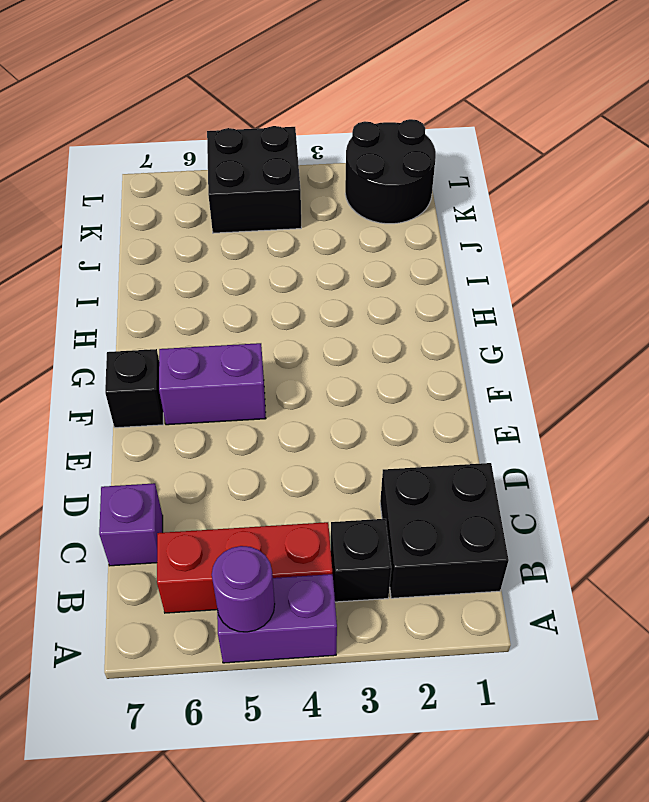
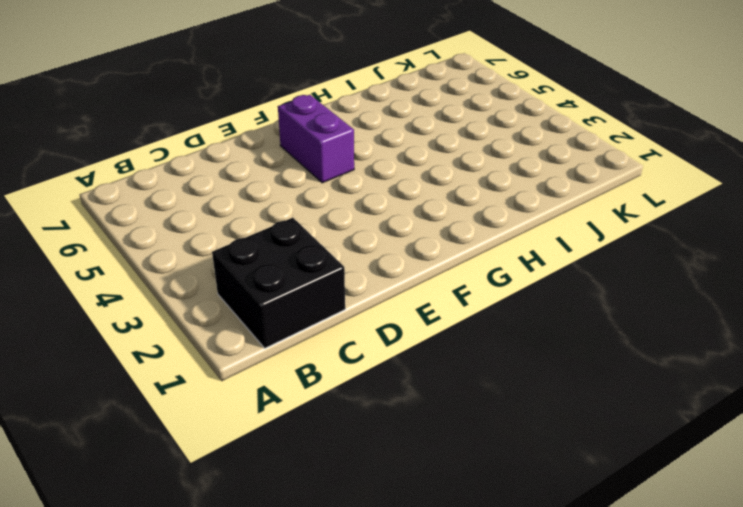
none -> purple 1x2 brick [217,574,337,663]
none -> black 1x1 brick [331,519,391,602]

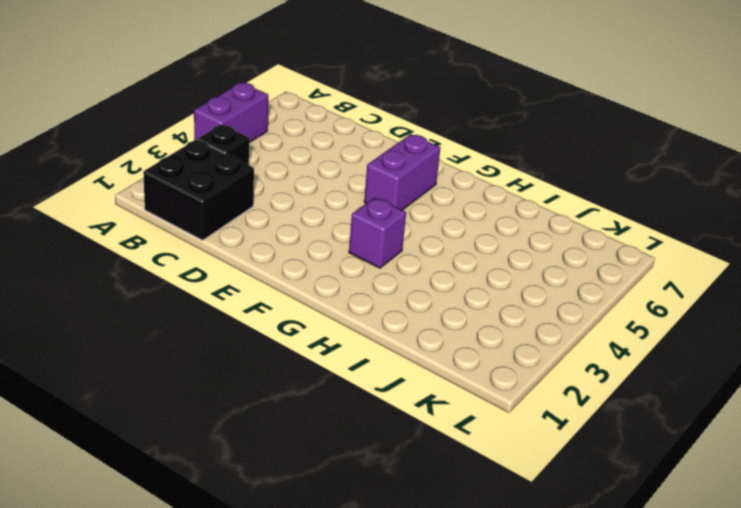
purple 1x1 brick [349,197,406,268] -> purple 1x1 brick moved to [99,483,163,566]
none -> red 1x3 brick [157,522,332,613]
none -> black 1x1 brick [105,349,163,428]

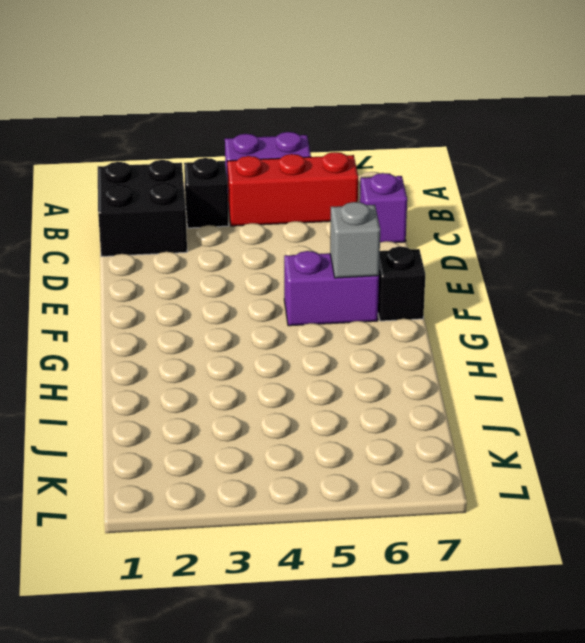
grey 1x1 brick [330,202,380,278] -> none
none -> black 2x2 round brick [345,119,436,224]
none -> black 2x2 brick [207,126,301,233]

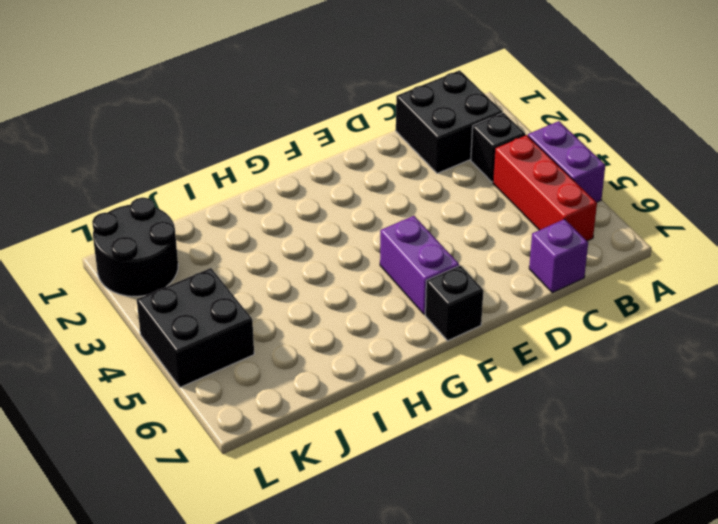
none -> purple 1x1 round brick [212,546,275,632]

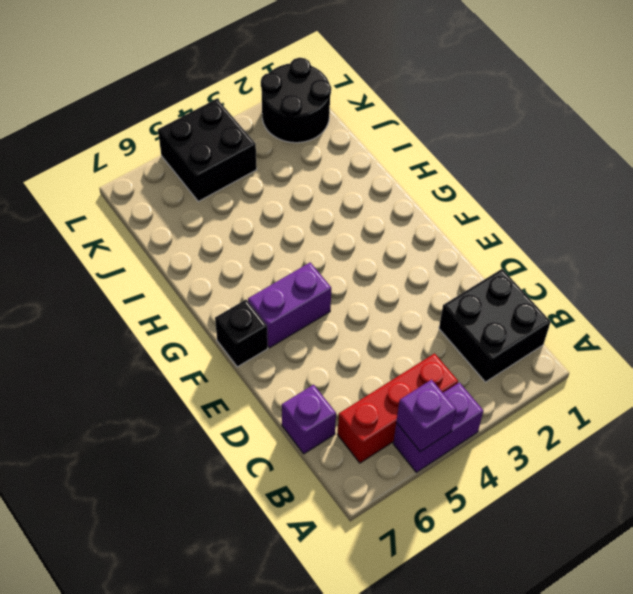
purple 1x1 brick [396,380,456,452] -> purple 1x1 round brick [212,546,275,632]
none -> black 1x1 brick [331,519,391,602]

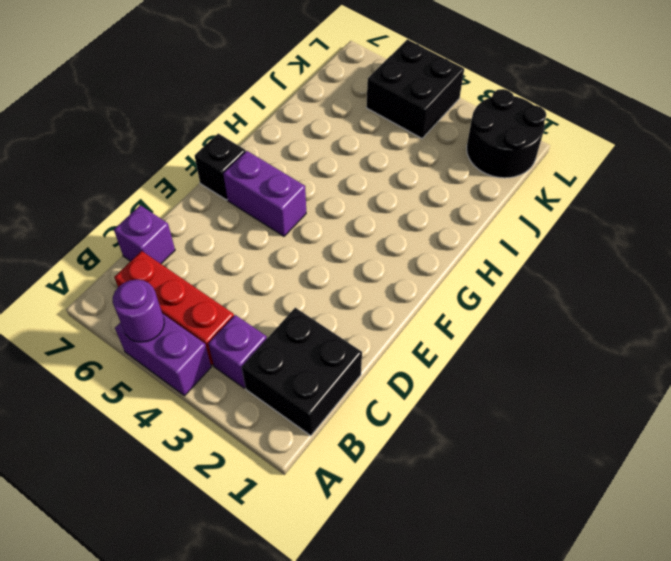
purple 1x1 brick [208,315,267,388] -> black 1x1 brick [331,519,391,602]

